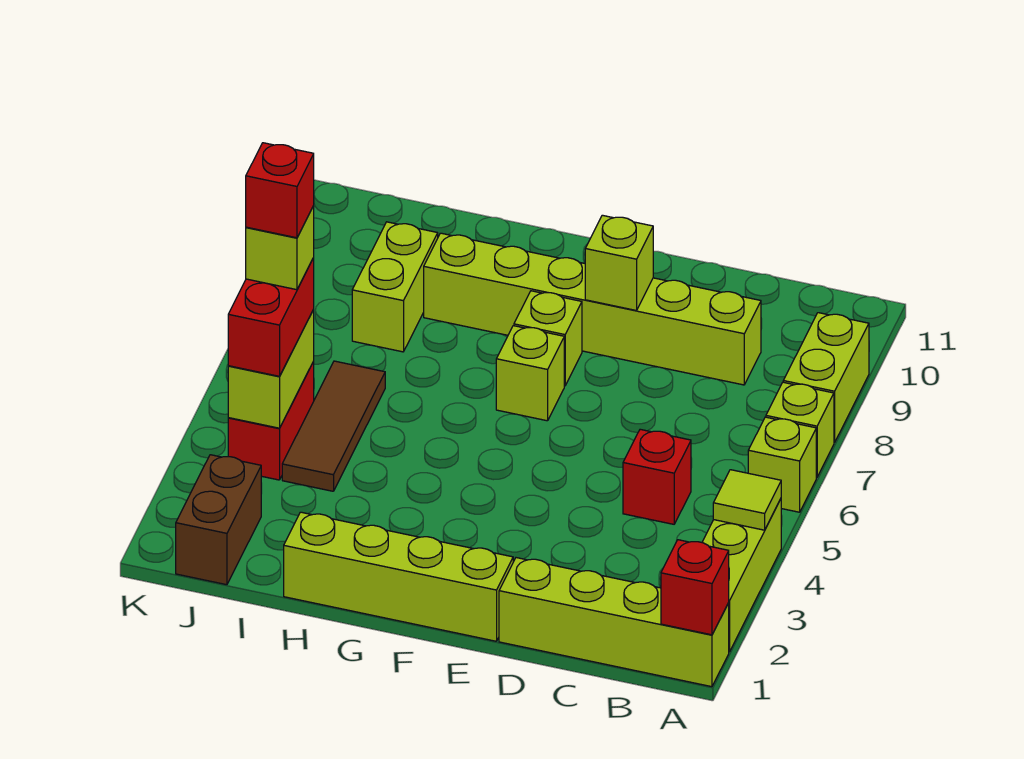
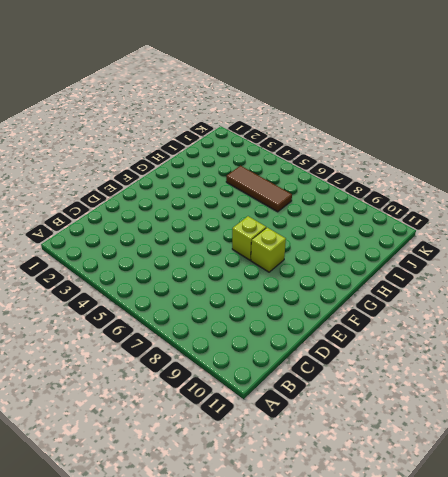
none -> lime 1x4 brick [499,558,729,687]
none -> lime 1x3 brick [702,499,781,652]
none -> lime 1x1 brick [748,417,816,512]

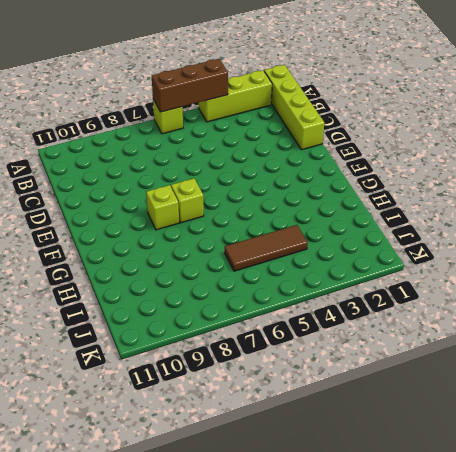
brown 1x3 brick [152,59,228,112] -> lime 1x1 tile [713,470,781,530]
none -> lime 1x1 brick [766,382,834,477]
none -> lime 1x2 brick [783,313,869,443]
none -> red 1x1 brick [623,429,691,524]

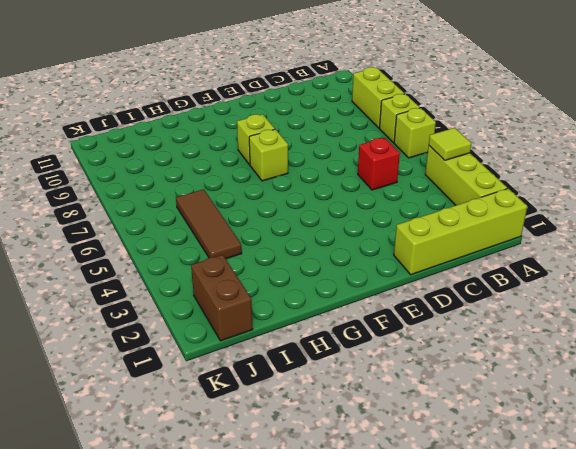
none -> lime 1x6 brick [424,233,761,385]
none -> lime 1x4 brick [284,512,513,641]
none -> lime 1x2 brick [352,222,438,352]

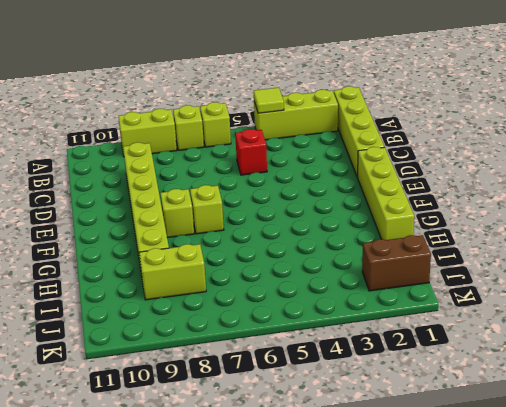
none -> brown 1x3 tile [282,361,385,491]
none -> red 1x2 brick [228,362,314,480]
none -> red 1x1 brick [661,540,729,635]

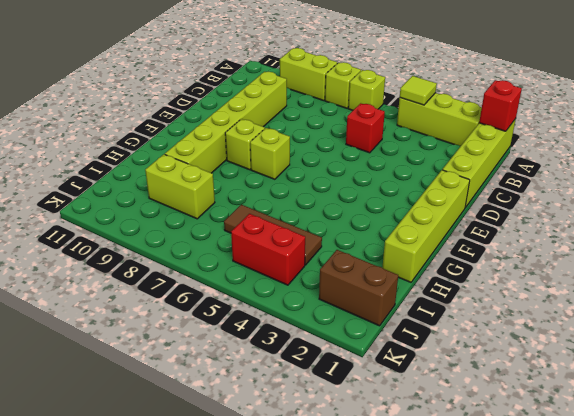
none -> lime 1x1 brick [585,215,653,311]
none -> lime 1x2 brick [228,309,314,428]
none -> red 1x2 brick [228,258,314,376]

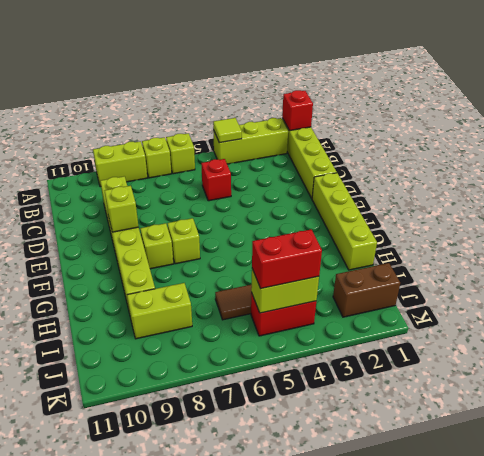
none -> lime 1x1 brick [246,206,314,290]
none -> red 1x1 brick [246,143,314,238]

